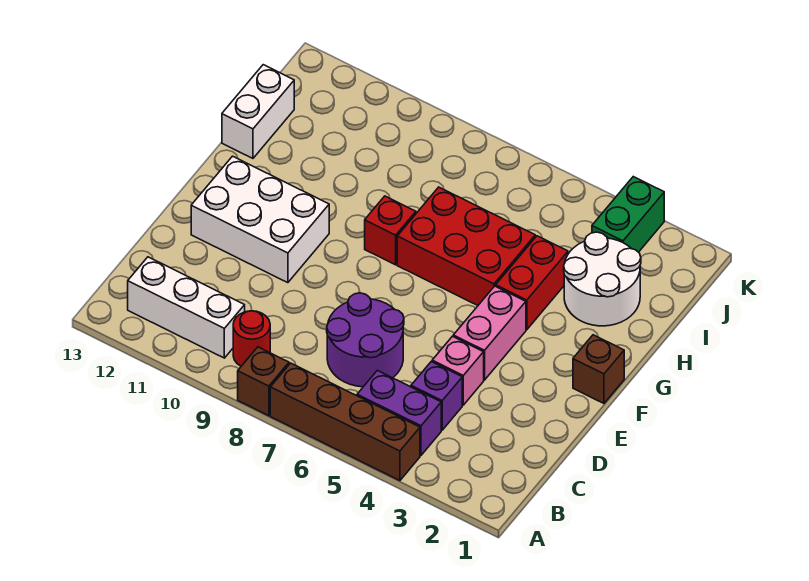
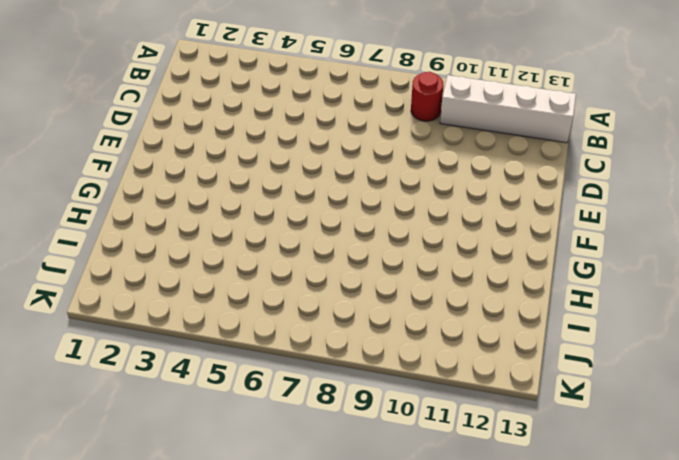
white 1x4 brick [440,75,576,143] -> white 1x3 brick [128,257,245,358]
none -> brown 1x4 brick [270,363,420,481]
none -> brown 1x1 brick [238,347,289,416]
none -> purple 1x2 brick [357,370,441,455]

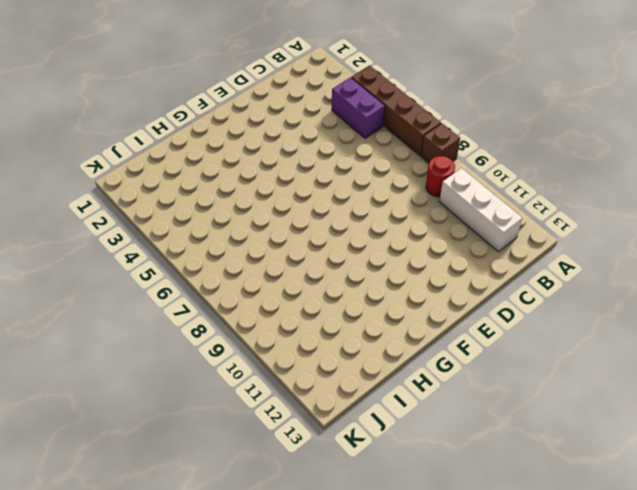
none -> purple 1x1 brick [411,362,462,430]
none -> purple 2x2 round brick [327,293,404,387]
none -> pink 1x1 brick [432,336,484,405]

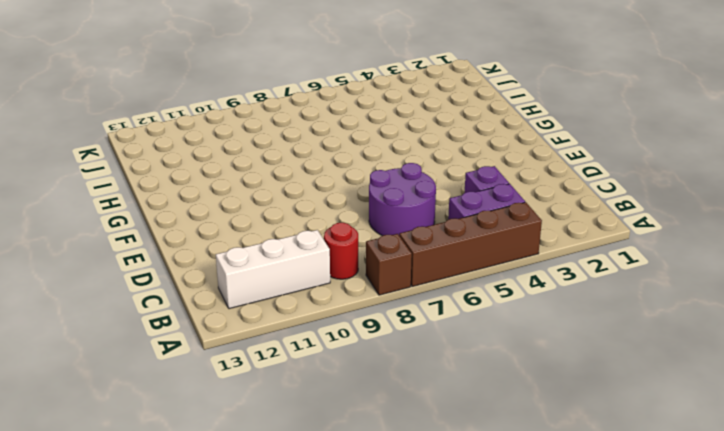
none -> pink 1x1 brick [432,336,484,405]
none -> pink 1x2 brick [453,286,526,380]
none -> white 2x3 brick [191,156,329,283]

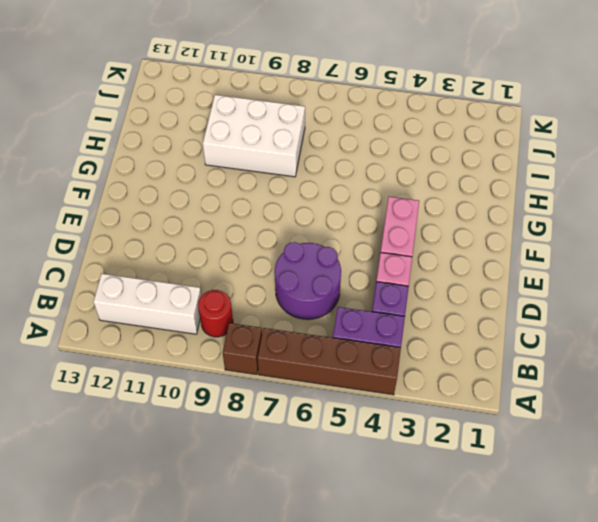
white 2x3 brick [203,95,305,177] -> white 2x3 brick moved to [191,156,329,283]
none -> brown 1x1 brick [573,335,624,403]
none -> red 1x2 brick [496,236,568,330]
none -> red 2x3 brick [397,187,535,305]

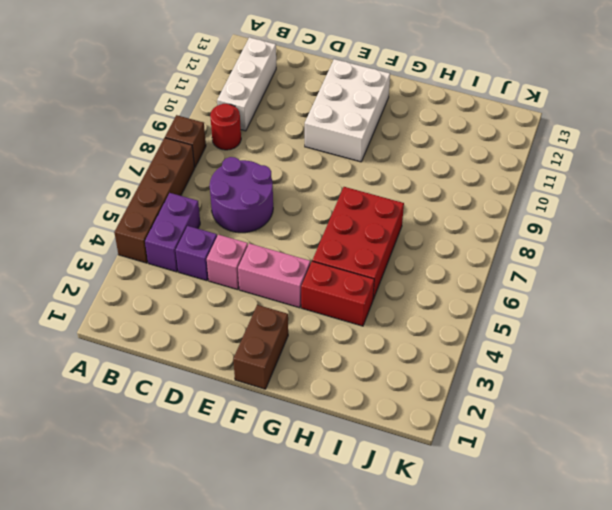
brown 1x2 brick [233,305,288,389] -> brown 1x1 brick [573,335,624,403]
none -> red 1x1 brick [365,196,416,265]
none -> white 2x2 round brick [564,232,641,326]
none -> white 1x2 brick [222,65,294,158]

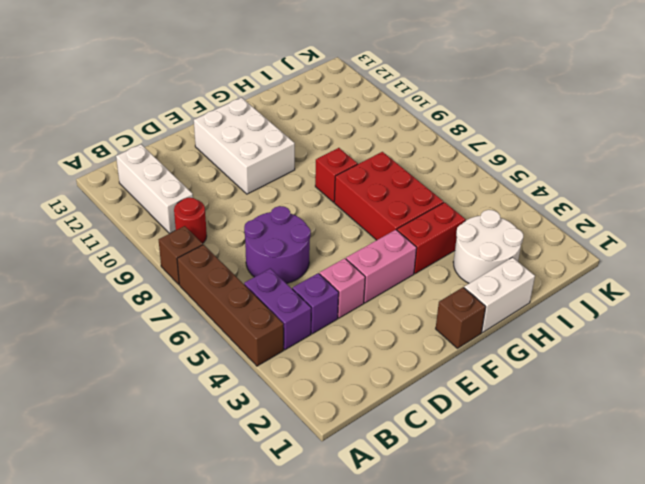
white 1x2 brick [464,257,535,333] -> white 1x2 brick moved to [222,65,294,158]
none -> green 1x2 brick [592,177,664,252]

